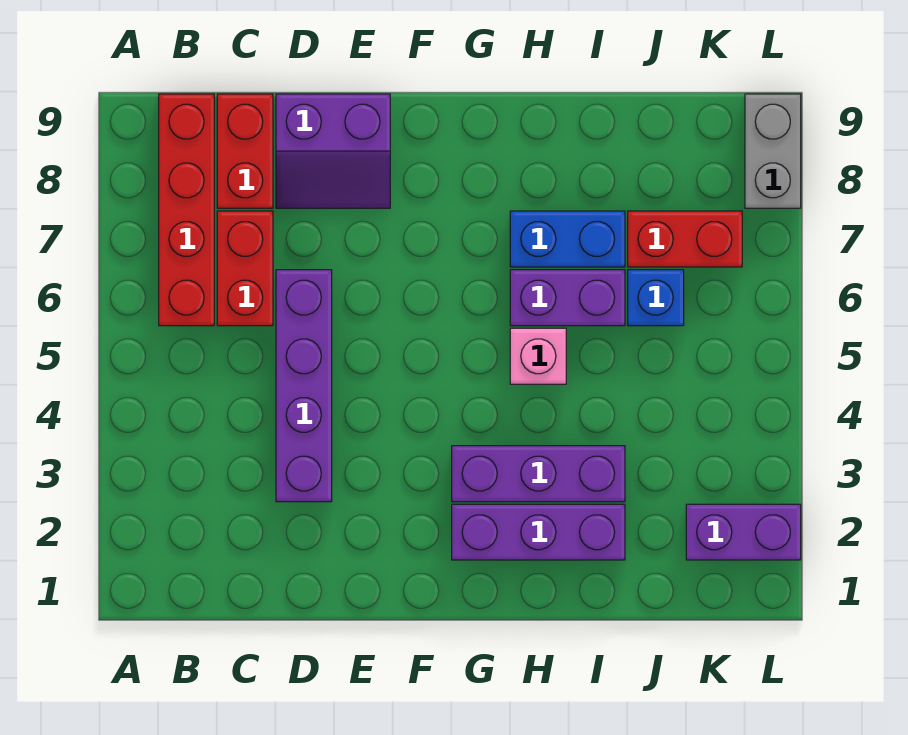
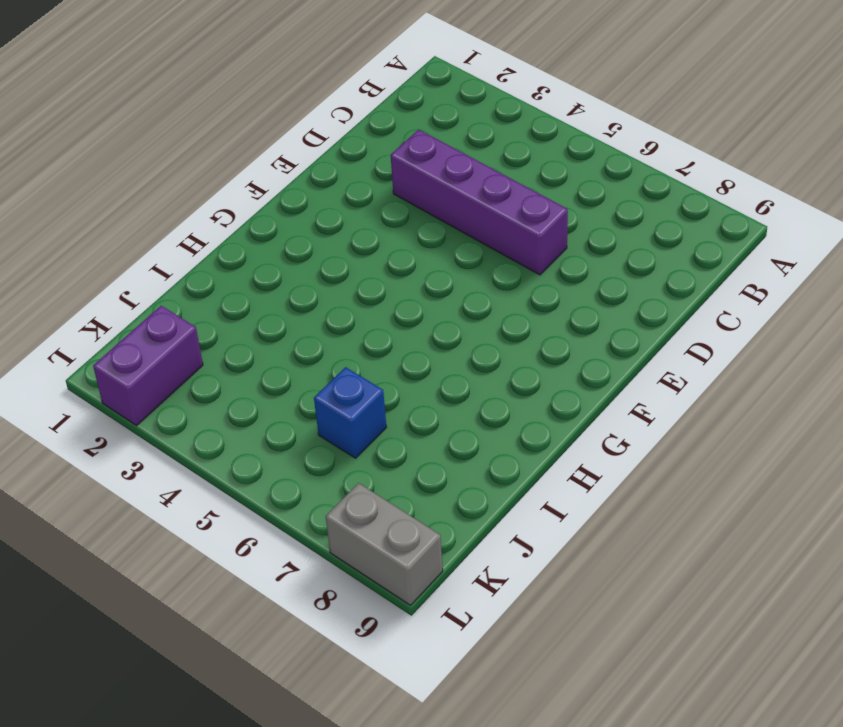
none -> red 1x4 brick [159,94,214,326]
none -> red 1x2 brick [217,211,273,326]
none -> red 1x2 brick [217,94,273,208]

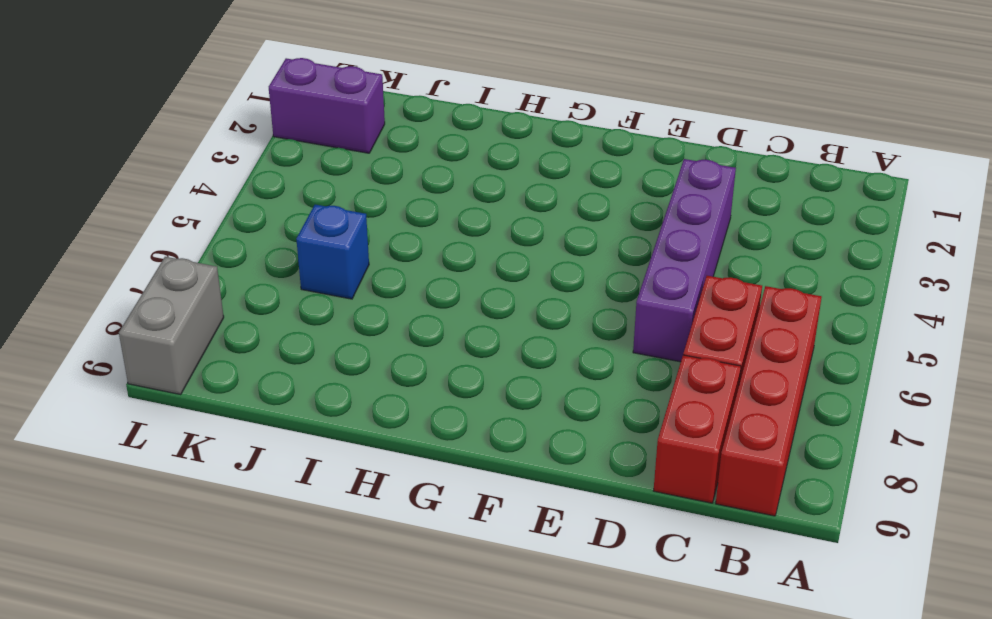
none -> purple 2x2 slope [276,94,390,208]
none -> purple 1x3 brick [452,504,625,560]
none -> purple 1x3 brick [452,446,625,502]

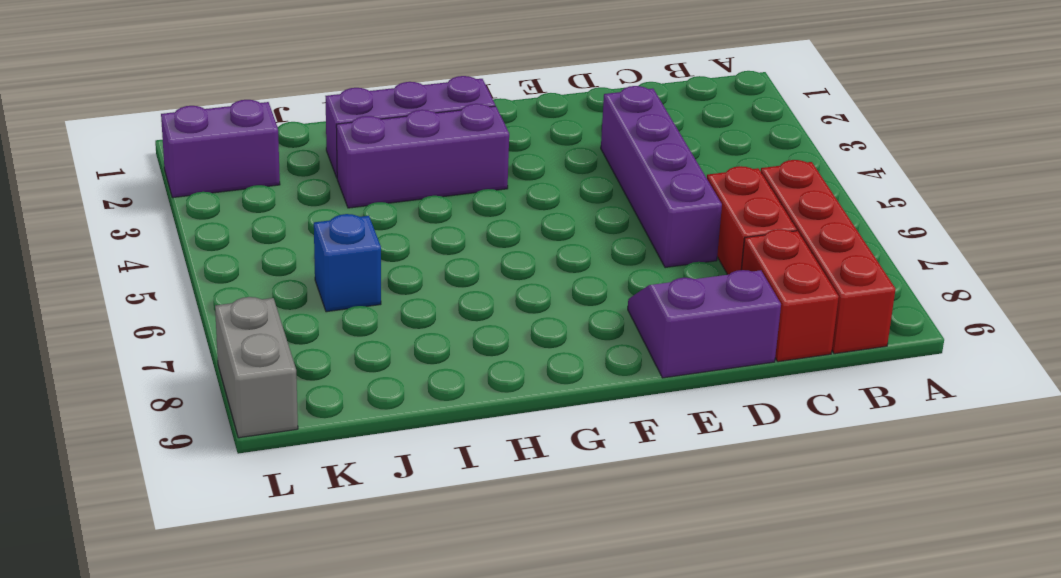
none -> pink 1x1 brick [510,328,566,384]
none -> purple 1x2 brick [510,270,625,326]
none -> blue 1x2 brick [510,211,625,267]

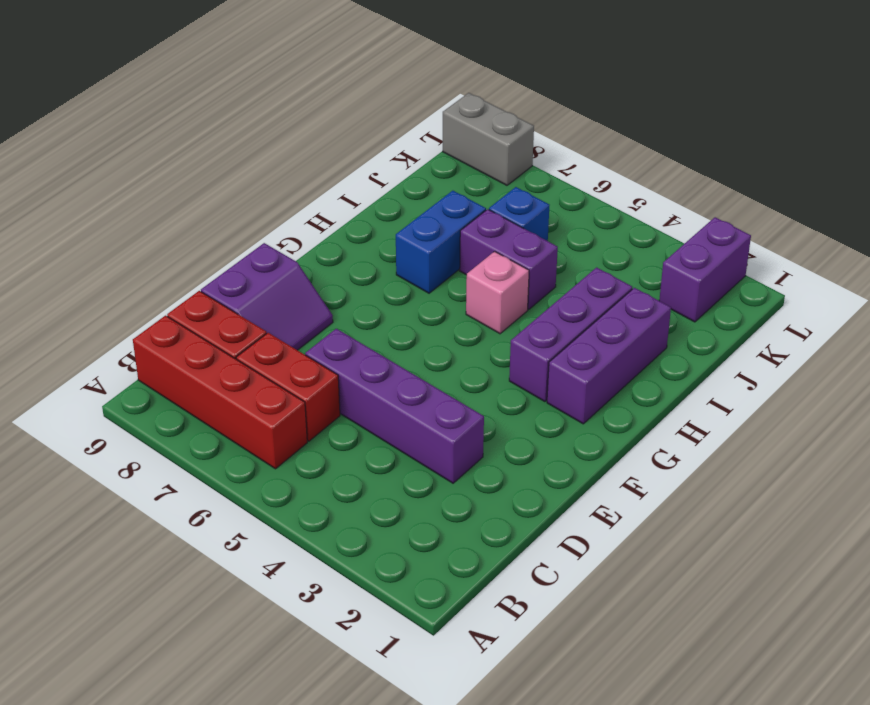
purple 1x2 brick [460,209,558,309] -> purple 1x2 brick turned to [510,270,625,326]
none -> red 1x2 brick [628,211,742,267]

